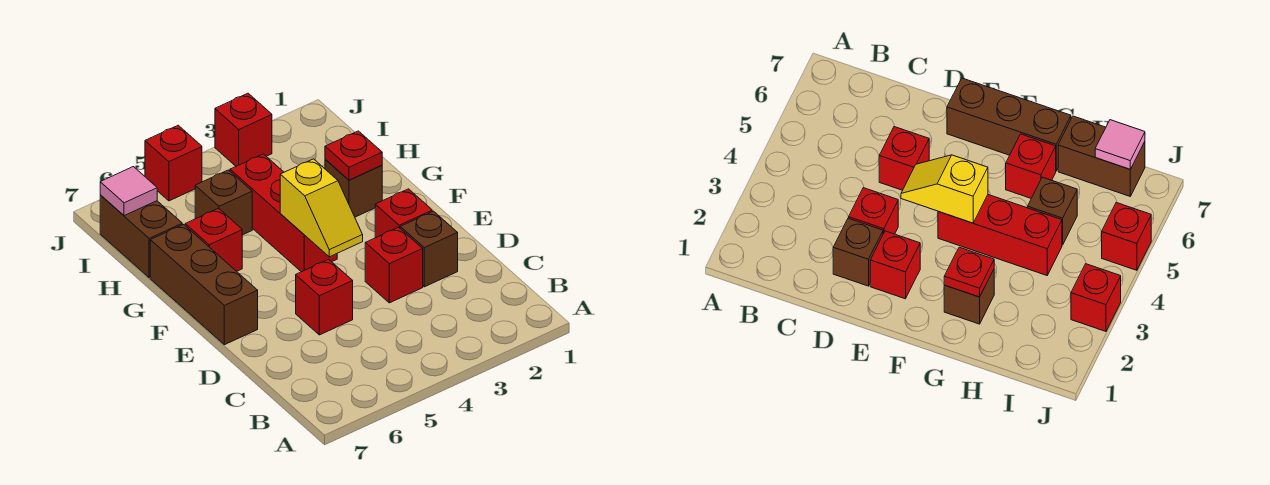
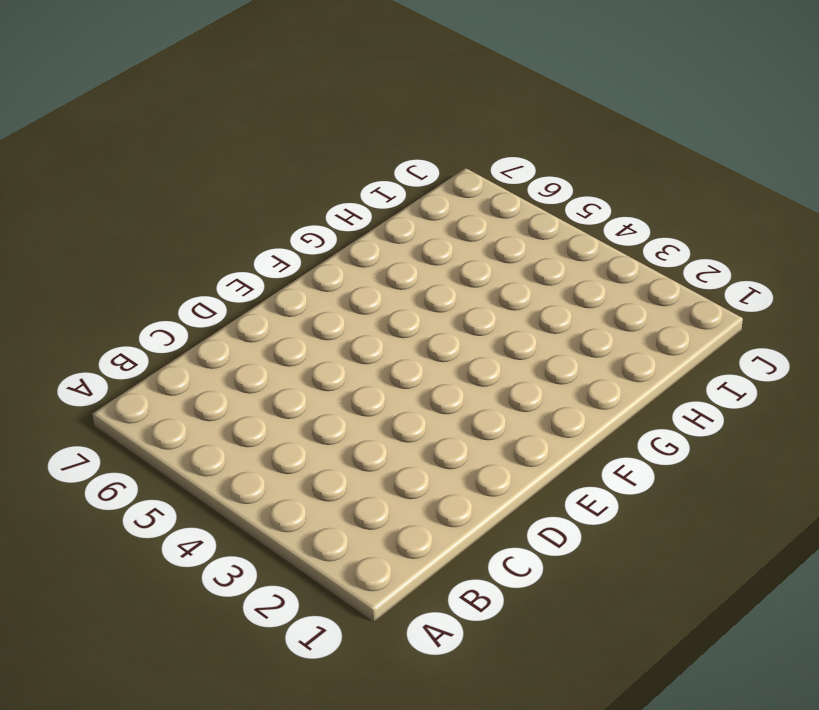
none -> brown 1x1 brick [400,211,458,287]
none -> red 1x1 brick [365,227,423,303]
none -> red 1x1 brick [296,259,353,335]

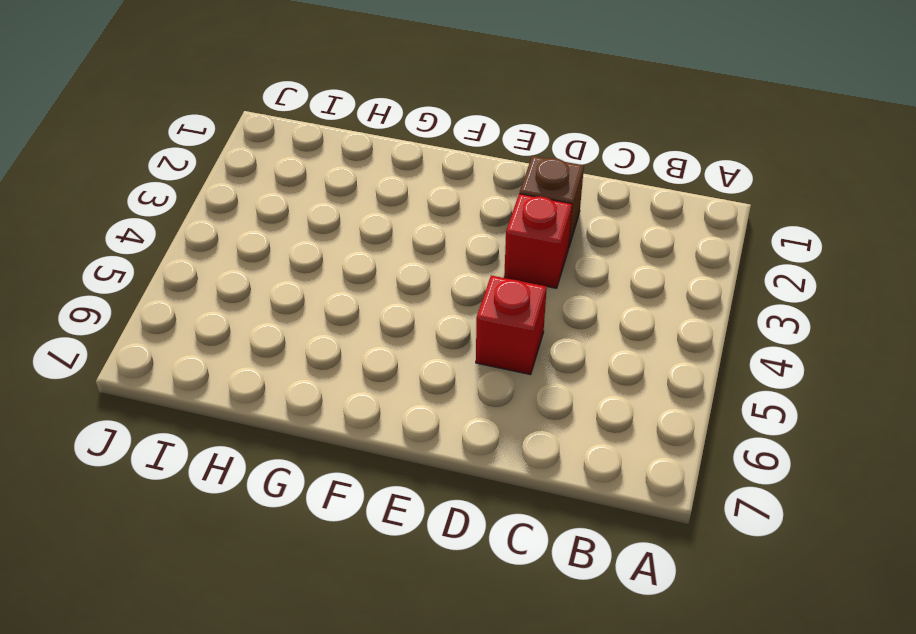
none -> red 1x1 brick [375,189,432,238]
none -> brown 1x3 brick [150,225,258,345]
none -> red 1x3 brick [230,154,337,272]

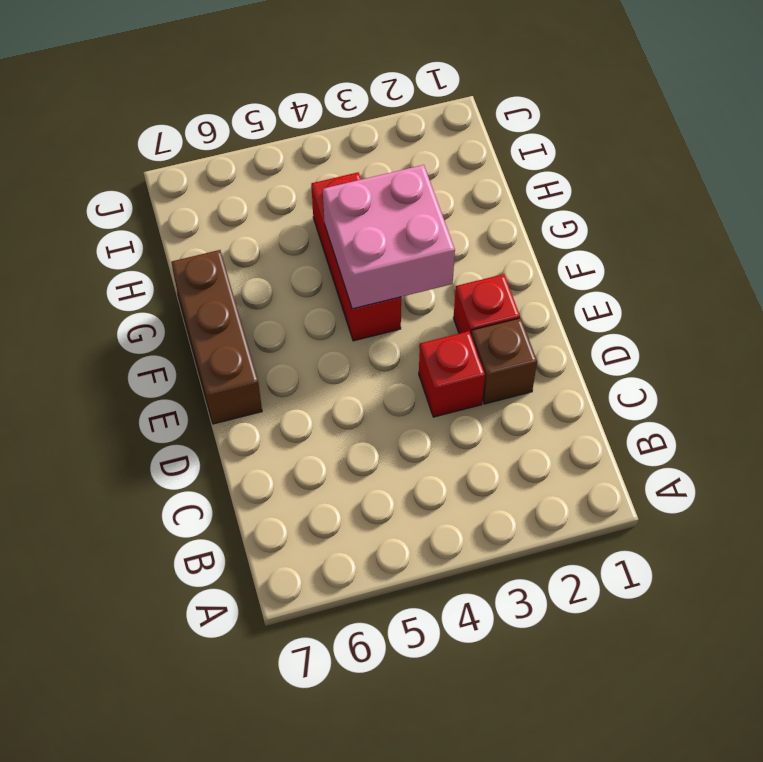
pink 2x2 brick [323,165,455,309] -> yellow 1x2 slope [280,159,363,257]
none -> red 1x1 brick [296,259,353,335]
none -> brown 1x1 brick [325,160,382,217]
none -> red 1x1 brick [185,208,242,271]

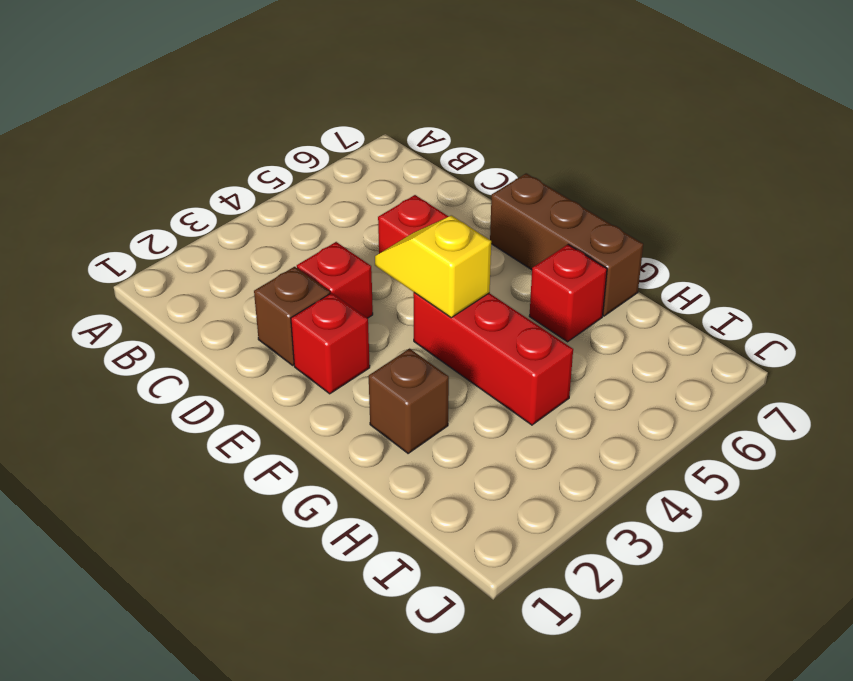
none -> brown 1x1 brick [195,170,252,235]
none -> brown 1x2 brick [100,195,182,278]
none -> red 1x1 brick [215,93,272,166]

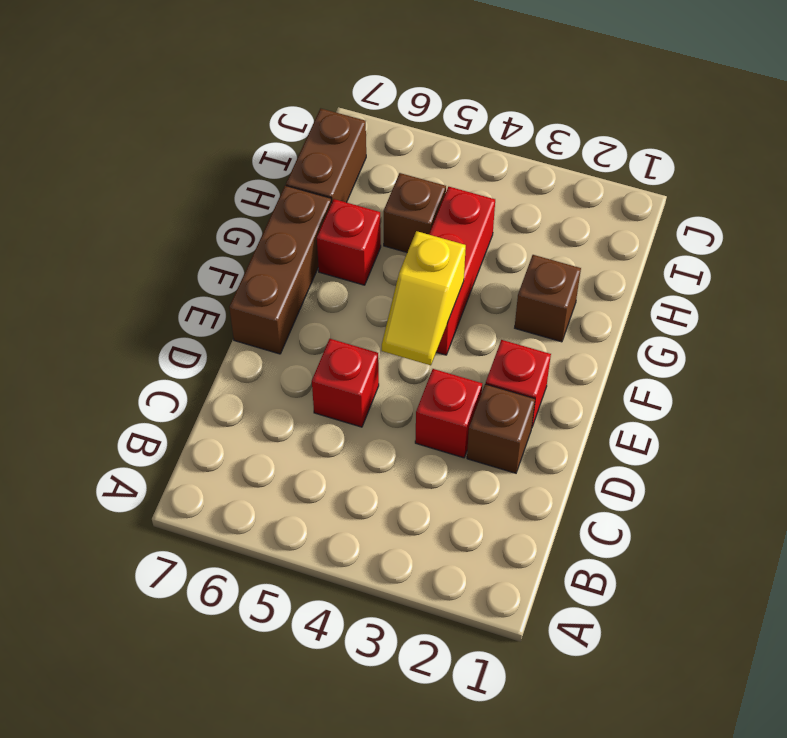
none -> red 1x1 brick [215,93,272,166]
none -> red 1x1 brick [145,125,202,201]
none -> red 1x1 plate [325,131,382,180]

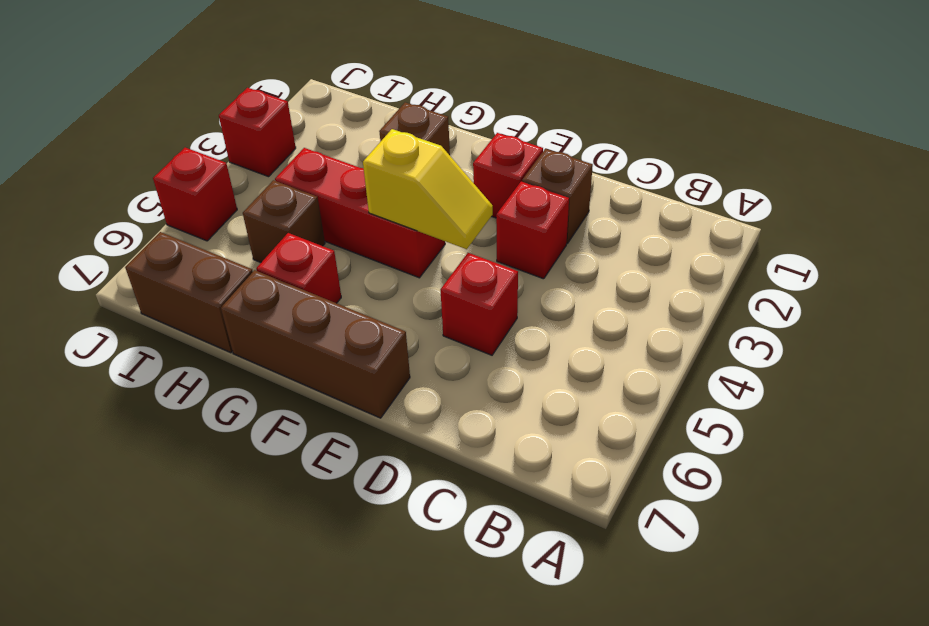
none -> red 1x1 plate [325,131,382,180]
none -> pink 1x1 tile [100,167,157,216]

